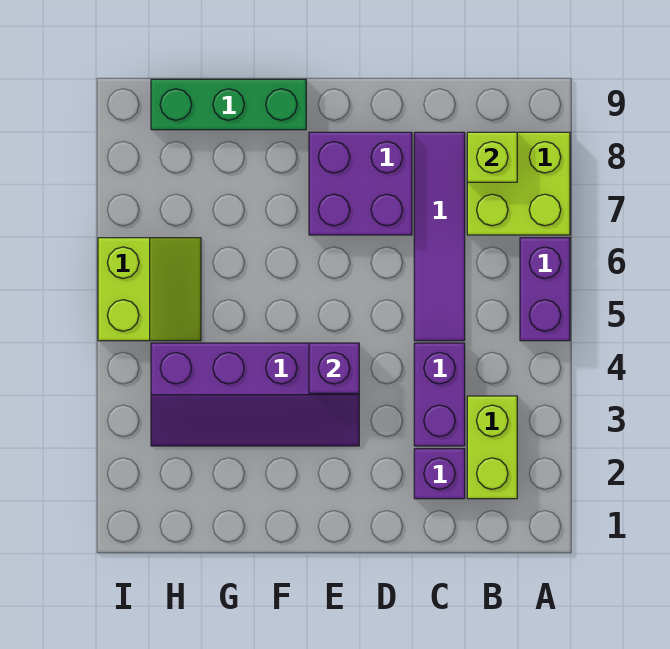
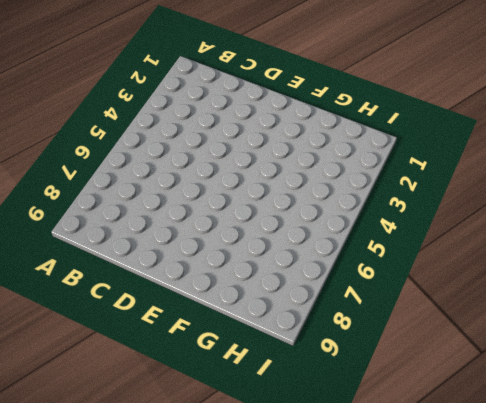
none -> purple 1x2 brick [520,238,570,341]
none -> lime 2x2 brick [467,132,570,235]
none -> lime 1x2 brick [467,396,517,499]

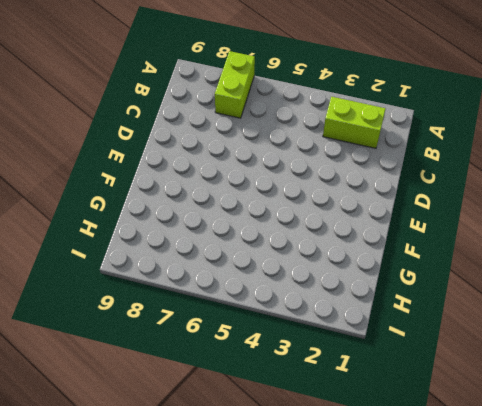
lime 1x2 brick [215,51,255,118] -> lime 2x2 brick [467,132,570,235]
none -> purple 1x2 brick [520,238,570,341]
none -> purple 1x1 brick [414,449,465,499]
none -> purple 1x2 brick [414,343,465,446]

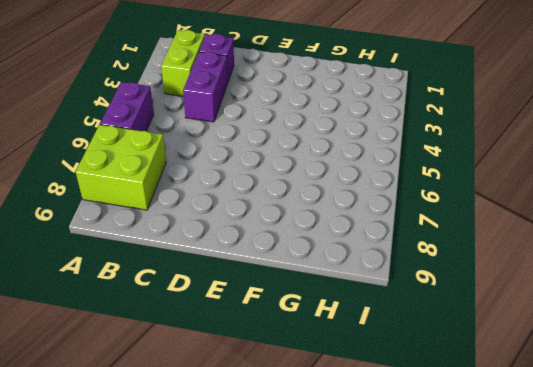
none -> purple 1x4 tile [414,132,465,341]
none -> purple 2x2 brick [309,132,412,235]
none -> purple 2x4 slope [151,343,359,446]

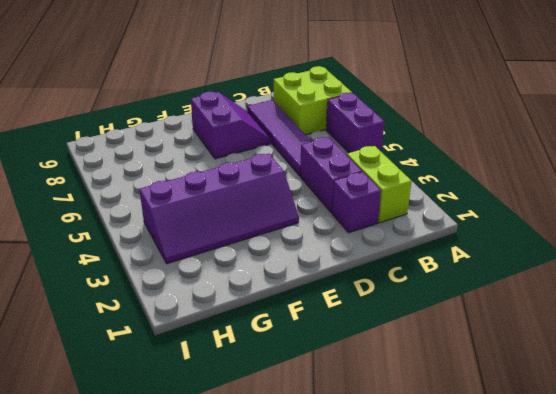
purple 2x2 slope [191,92,270,159] -> purple 2x2 brick [309,132,412,235]
none -> green 1x3 brick [151,79,306,130]
none -> lime 2x2 slope [98,238,201,341]
none -> lime 1x1 brick [467,132,517,182]

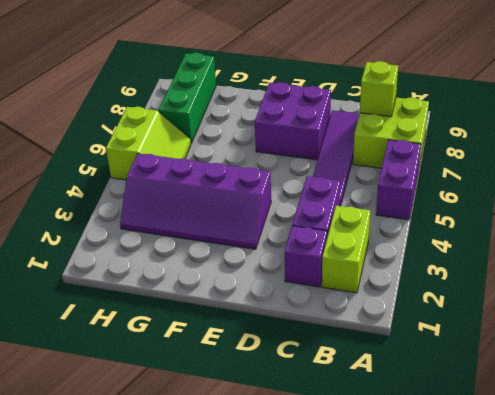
green 1x3 brick [159,53,216,143] -> green 1x3 brick turned to [151,79,306,130]
none -> purple 1x1 brick [309,343,359,393]

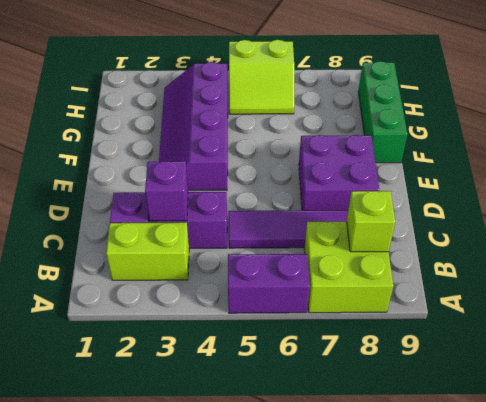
purple 1x1 brick [145,161,188,221] -> purple 1x1 brick moved to [309,343,359,393]

